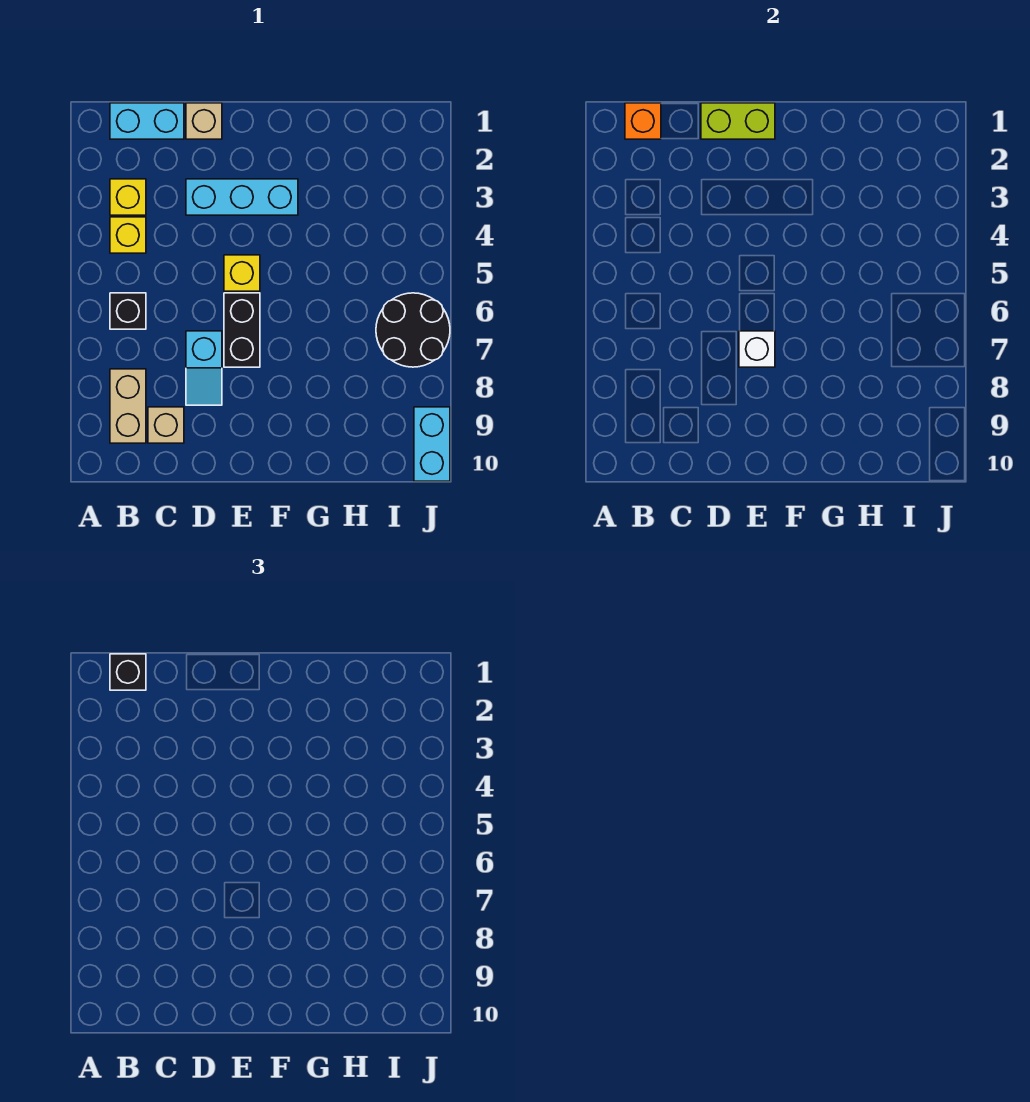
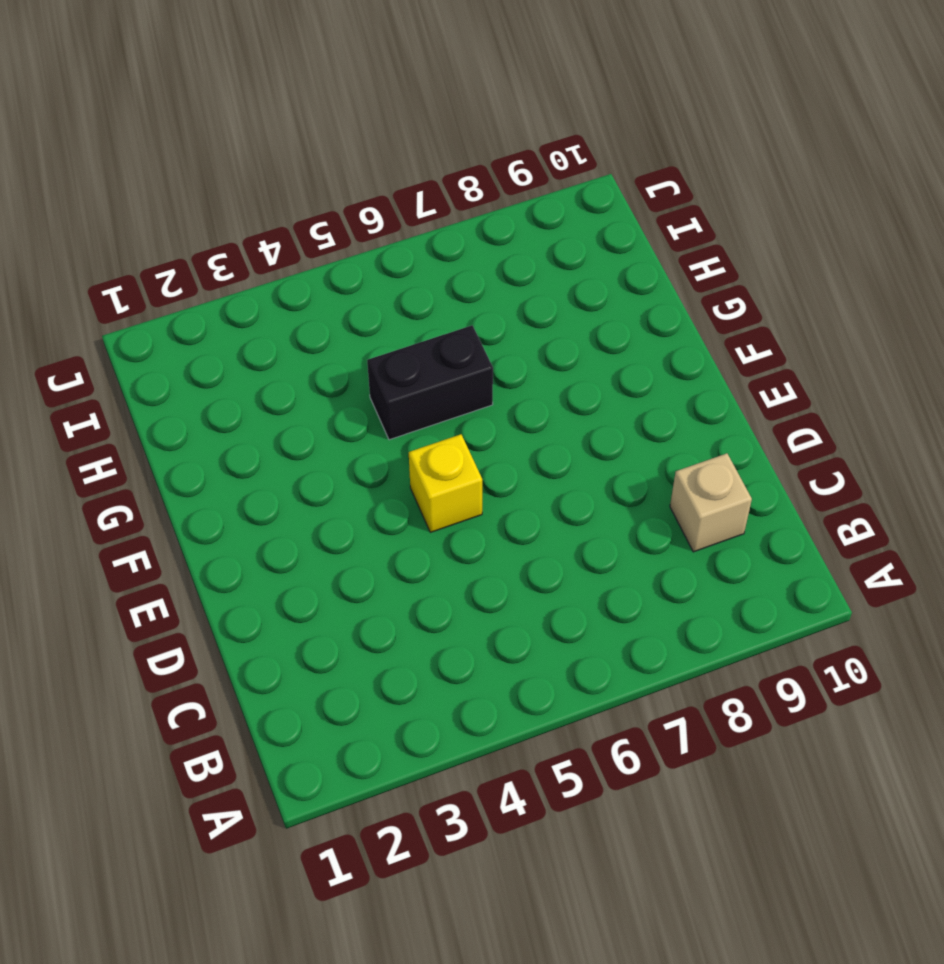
black 1x2 brick [367,325,493,440] -> black 1x2 brick moved to [224,293,260,367]
none -> cyan 1x2 brick [110,103,184,139]
none -> yellow 1x1 brick [110,179,146,215]
none -> yellow 1x1 brick [110,217,146,253]

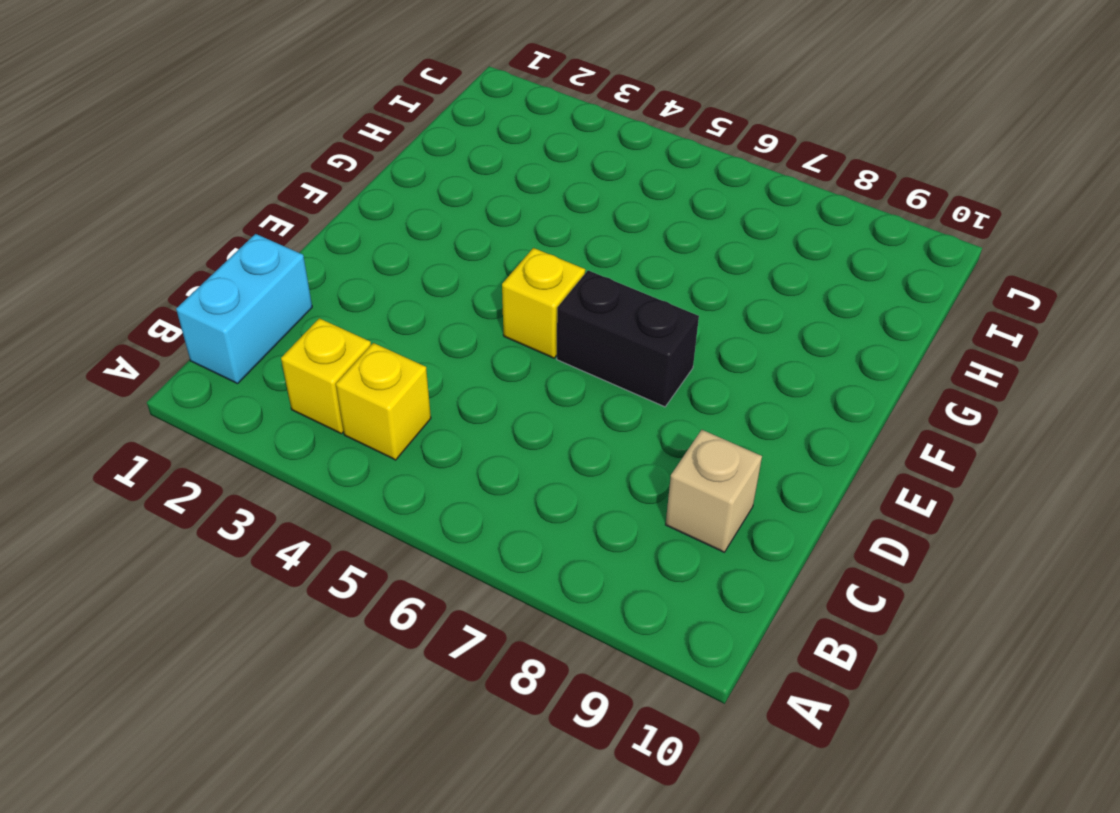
none -> black 1x1 brick [110,293,146,329]
none -> tan 1x2 brick [110,369,146,443]
none -> tan 1x1 brick [186,103,222,139]

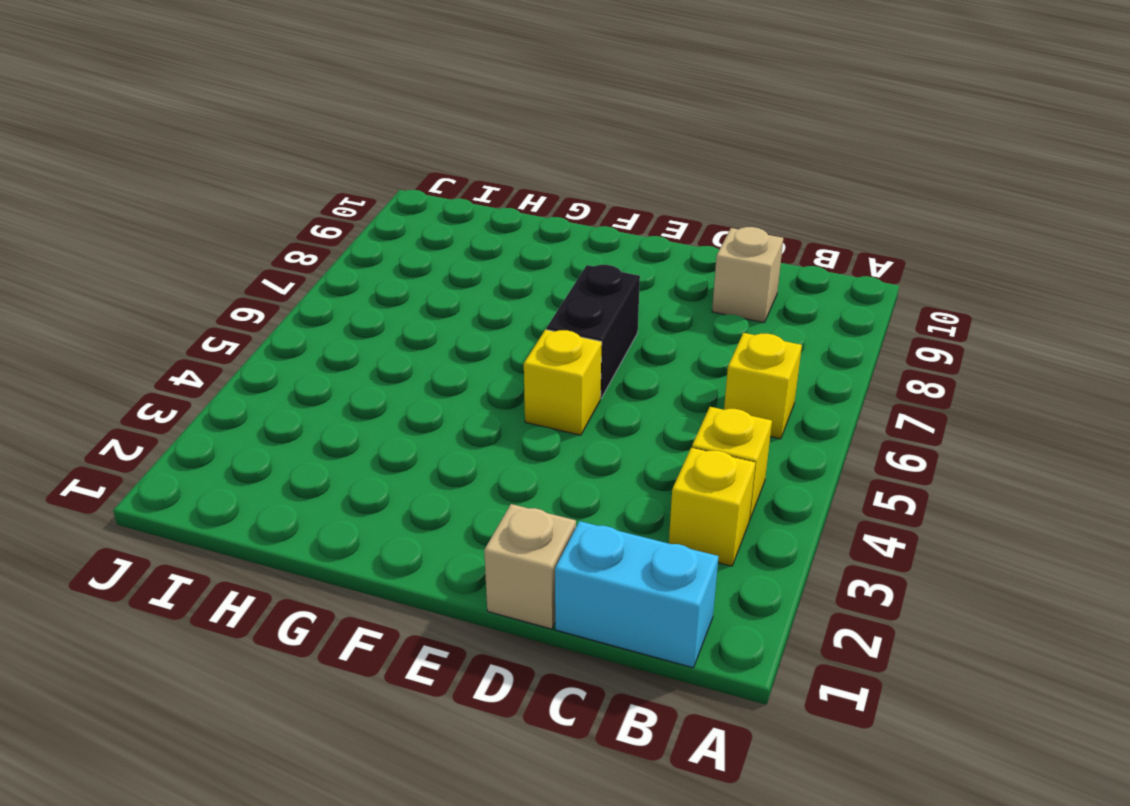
yellow 1x1 brick [724,333,802,439] -> black 1x1 brick [110,293,146,329]
none -> tan 1x2 brick [110,369,146,443]
none -> cyan 1x3 brick [186,179,298,215]
none -> cyan 1x2 slope [186,331,222,405]

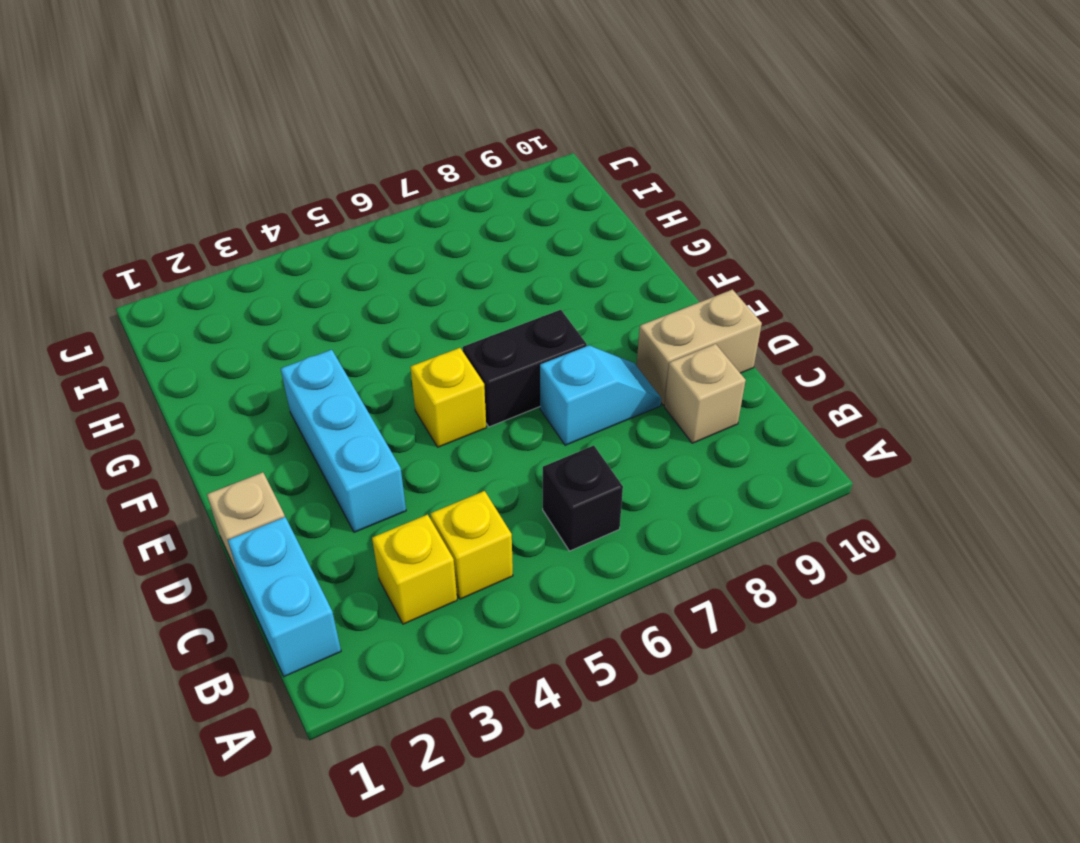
tan 1x2 brick [636,290,762,405] -> tan 1x2 brick moved to [110,369,146,443]
none -> black 2x2 round brick [376,293,450,367]
none -> cyan 1x2 brick [414,407,450,481]
none -> orange 1x1 brick [625,103,661,139]

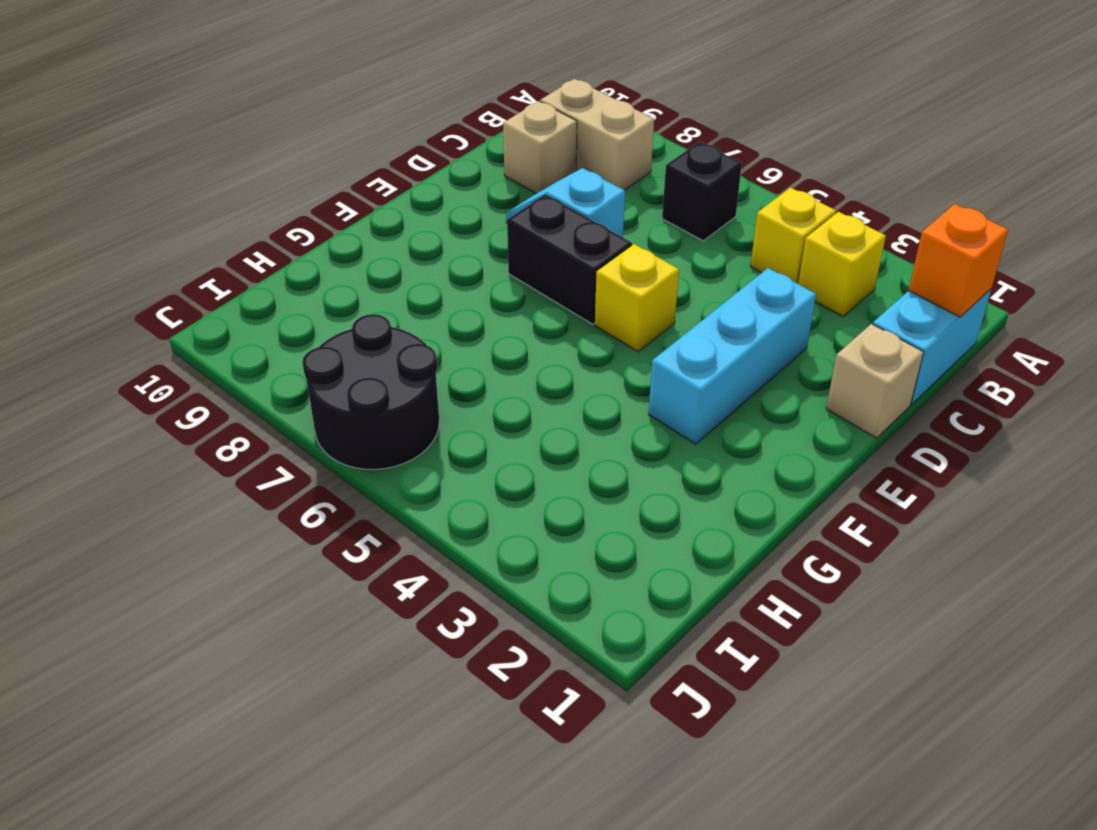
none -> cyan 1x2 brick [414,407,450,481]
none -> lime 1x2 brick [701,103,775,139]
none -> white 1x1 brick [739,331,775,367]

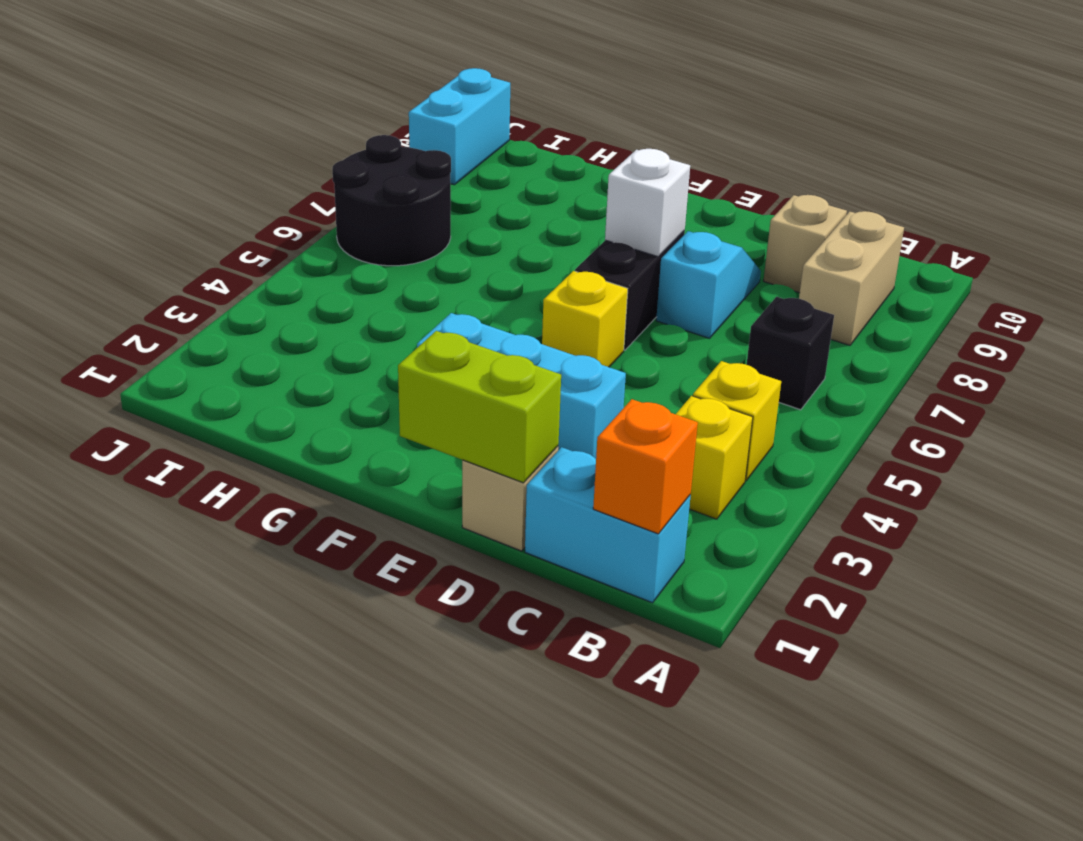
none -> black 1x1 brick [110,654,146,690]

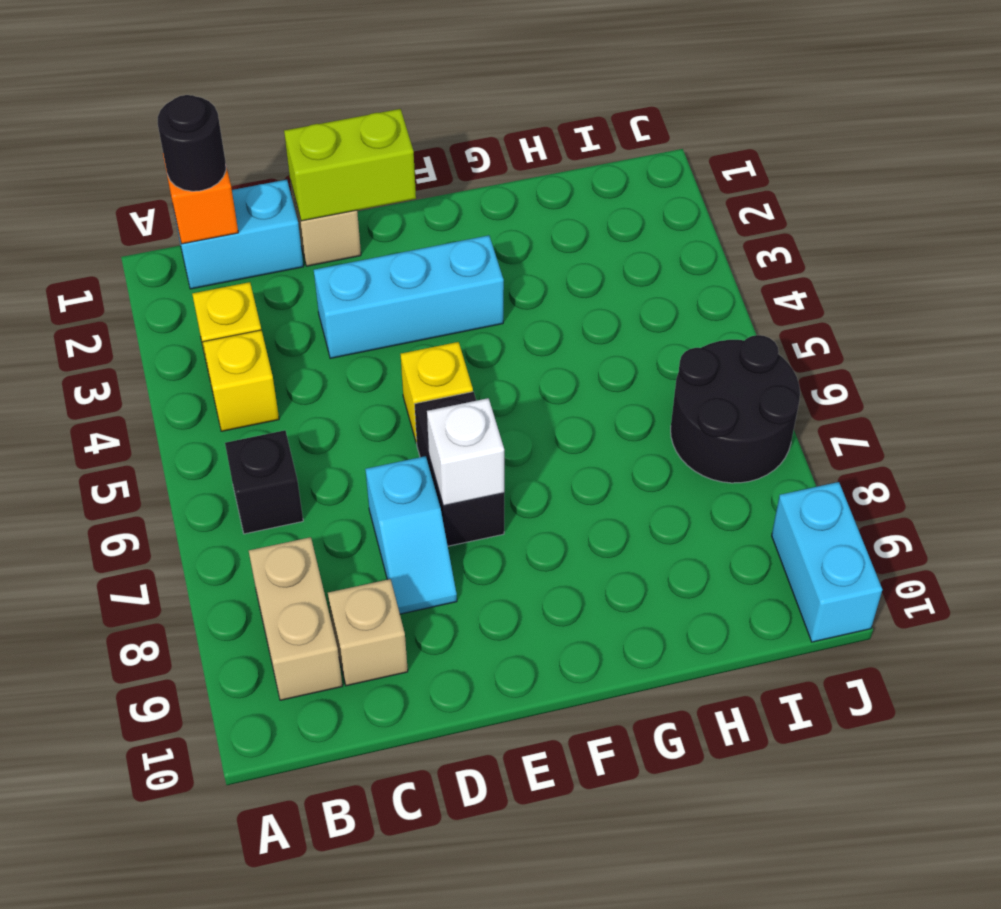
black 1x1 round brick [158,95,226,191] -> black 1x1 brick [110,654,146,690]

